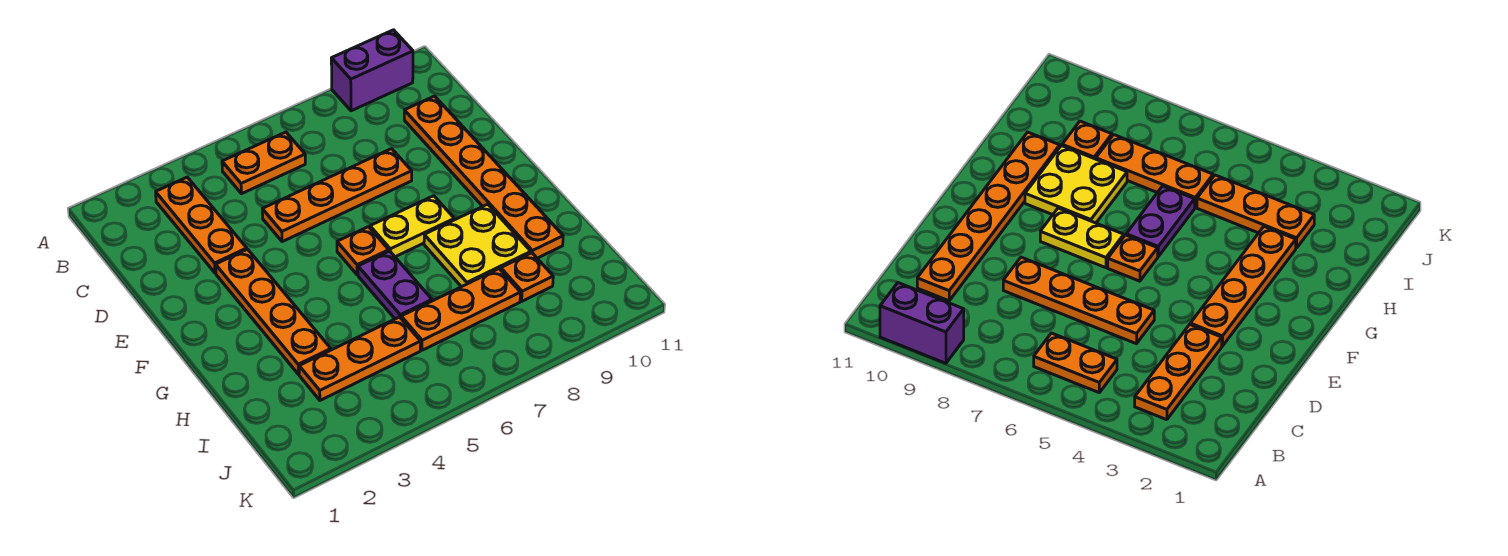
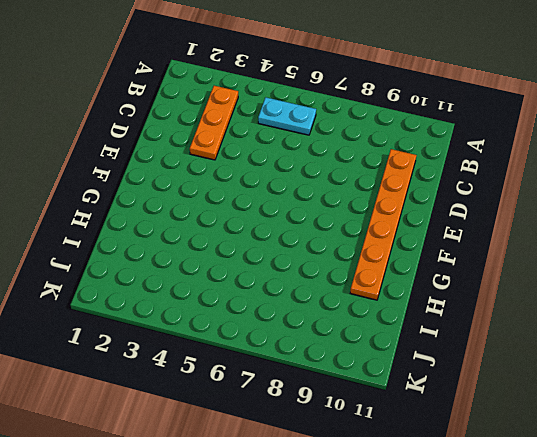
cyan 1x2 plate [258,97,316,135] -> orange 1x2 plate [222,132,305,194]
none -> purple 1x2 brick [331,30,413,111]
none -> orange 1x4 plate [262,149,412,242]
none -> orange 1x4 plate [216,249,331,374]

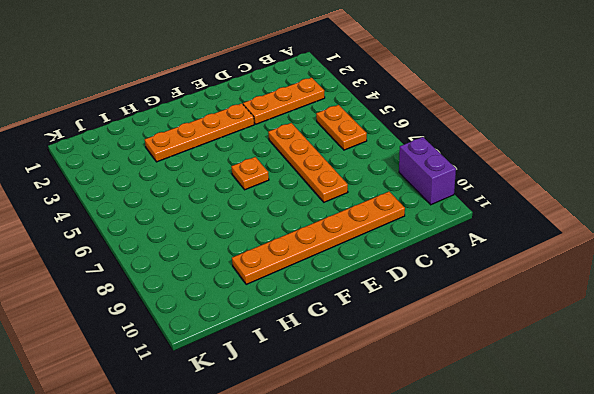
none -> yellow 1x2 plate [370,196,454,257]
none -> purple 1x2 plate [358,251,432,319]
none -> yellow 2x2 plate [424,204,531,287]

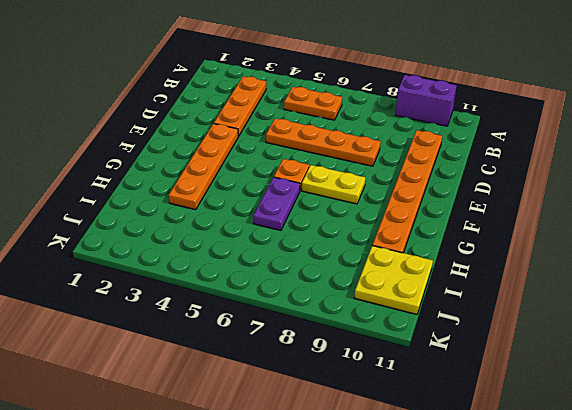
yellow 2x2 plate [355,246,433,314] -> yellow 2x2 plate moved to [424,204,531,287]
none -> orange 1x3 plate [299,317,421,400]
none -> orange 1x3 plate [401,269,520,350]
none -> orange 1x1 plate [501,253,553,301]

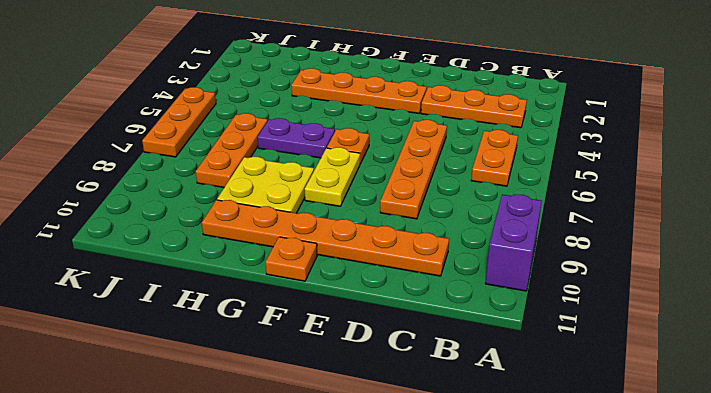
orange 1x1 plate [266,237,317,281] -> orange 1x1 plate moved to [501,253,553,301]
orange 1x3 plate [142,87,216,157] -> orange 1x3 plate moved to [299,317,421,400]

